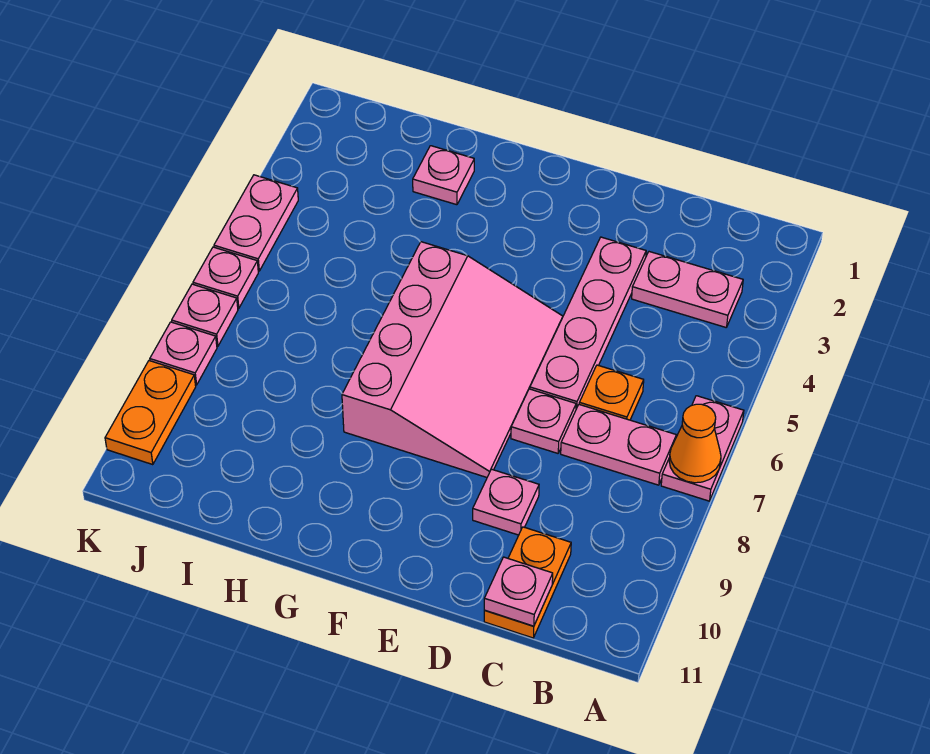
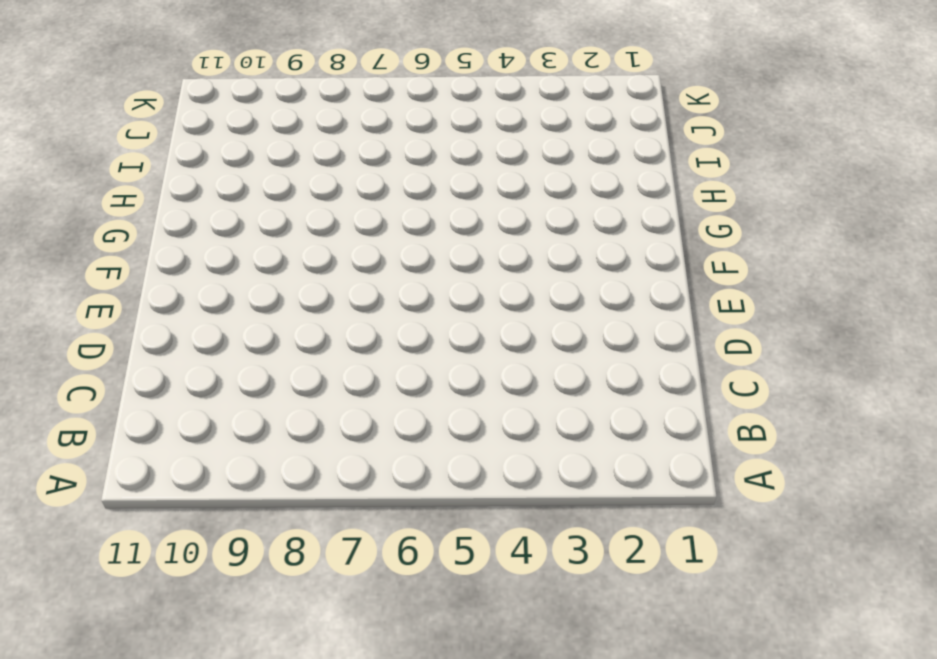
none -> pink 1x2 plate [661,396,744,501]
none -> pink 1x2 plate [632,252,743,327]
none -> pink 1x2 plate [561,405,676,485]

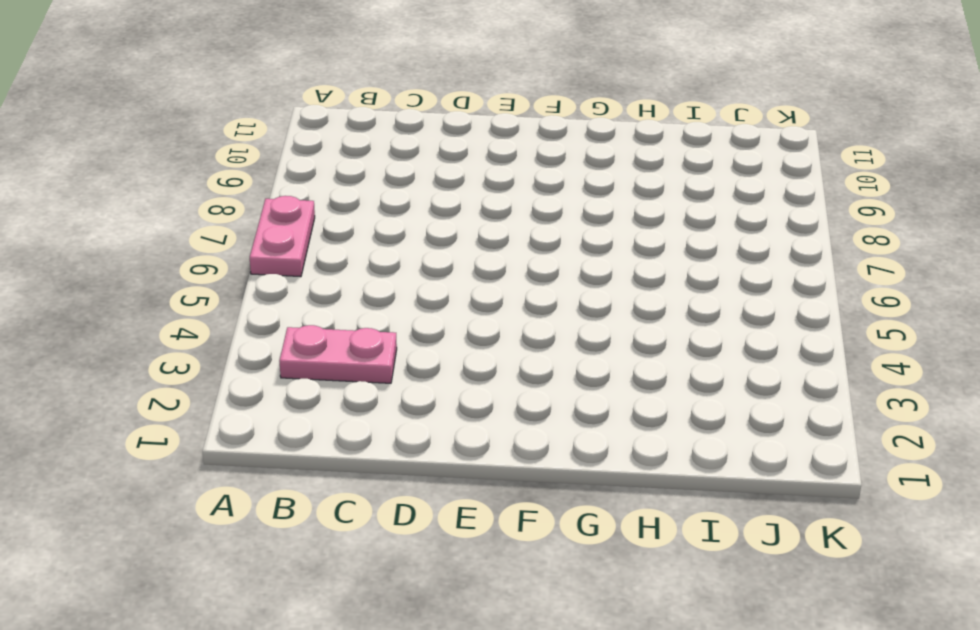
none -> pink 1x2 plate [561,405,676,485]
none -> orange 1x1 plate [579,365,644,420]
none -> orange 1x2 plate [484,527,571,638]

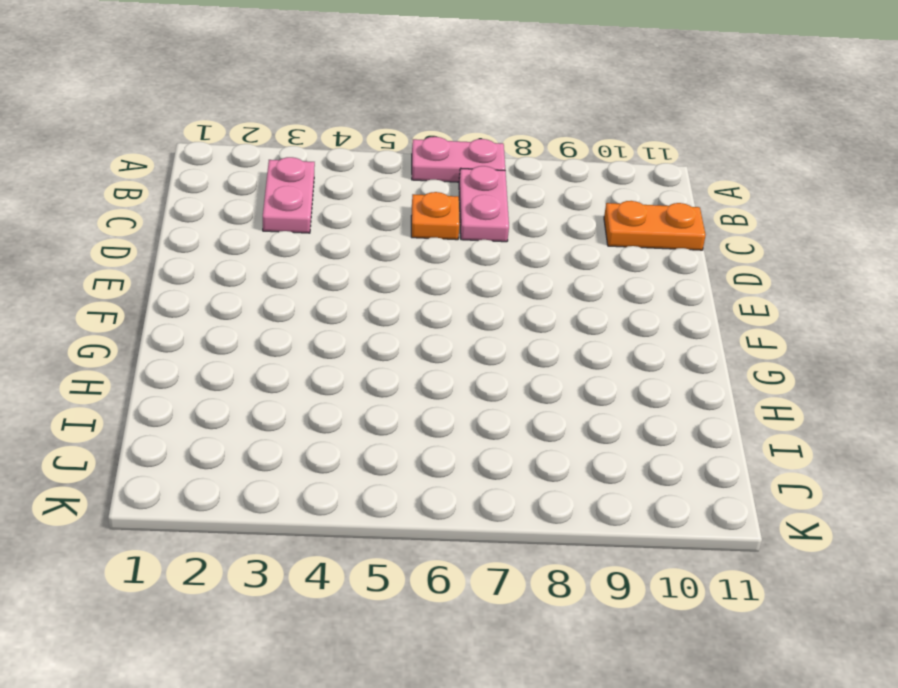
none -> pink 1x4 plate [530,237,646,409]
none -> pink 1x1 plate [511,389,576,453]
none -> pink 1x1 plate [473,469,539,535]

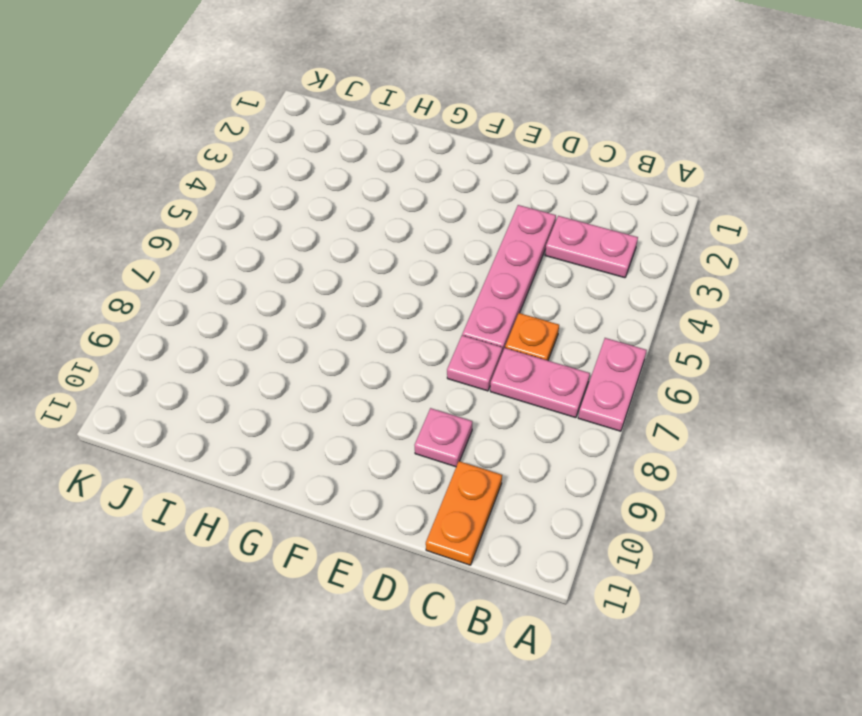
none -> pink 3x4 slope [342,242,563,477]
none -> pink 1x1 plate [413,146,474,205]
none -> pink 1x2 plate [214,175,298,271]

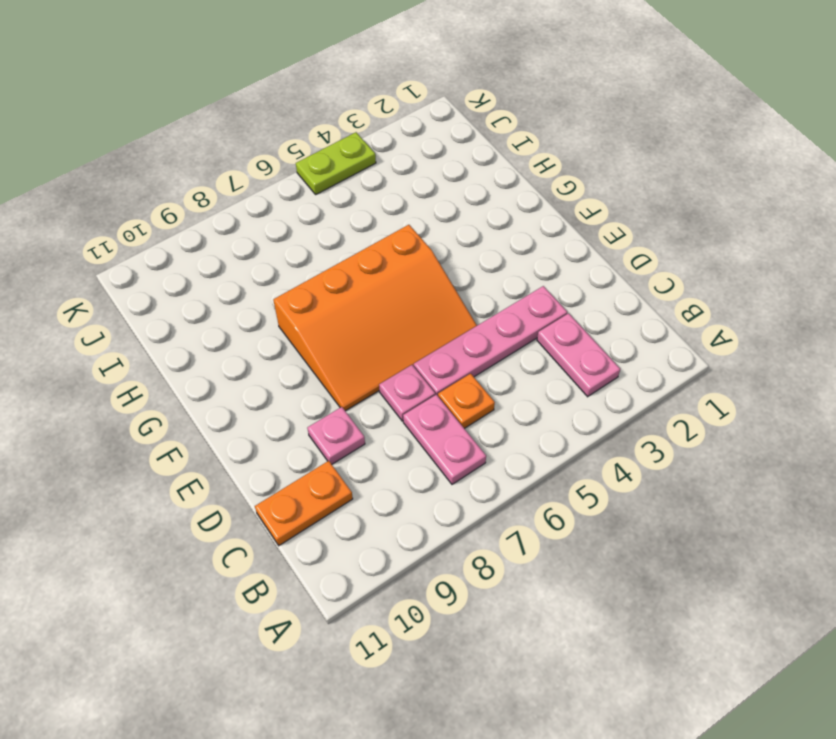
orange 3x4 slope [273,225,477,411] -> pink 3x4 slope [342,242,563,477]
lime 1x2 plate [296,132,376,194] -> pink 1x2 plate [214,175,298,271]
none -> pink 1x2 plate [661,396,744,501]
none -> pink 1x1 plate [413,146,474,205]
none -> pink 1x1 plate [193,247,258,308]

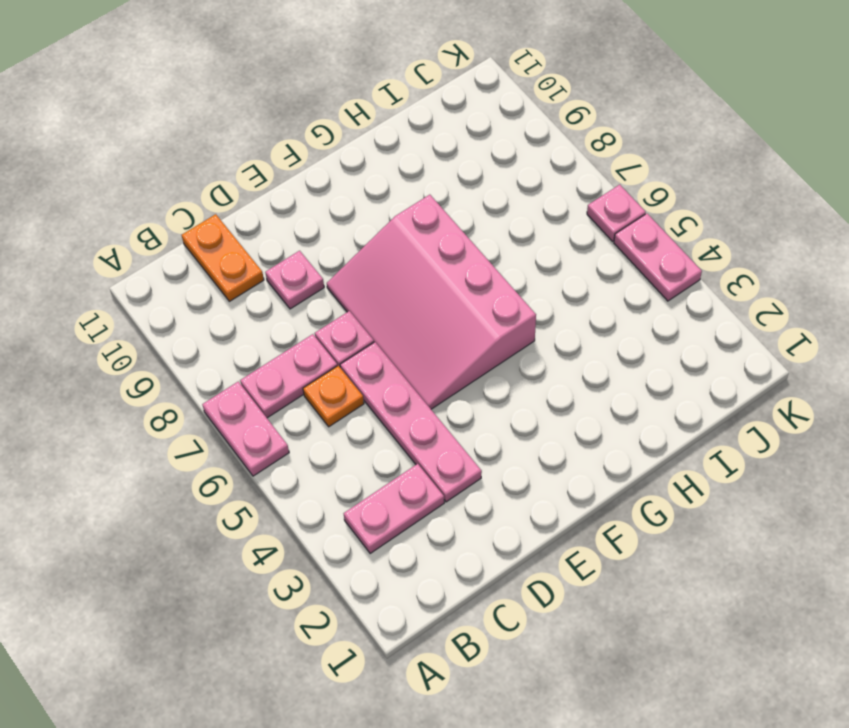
none -> pink 1x1 plate [413,146,474,205]
none -> pink 1x1 plate [172,284,238,346]
none -> pink 1x1 plate [150,322,217,385]

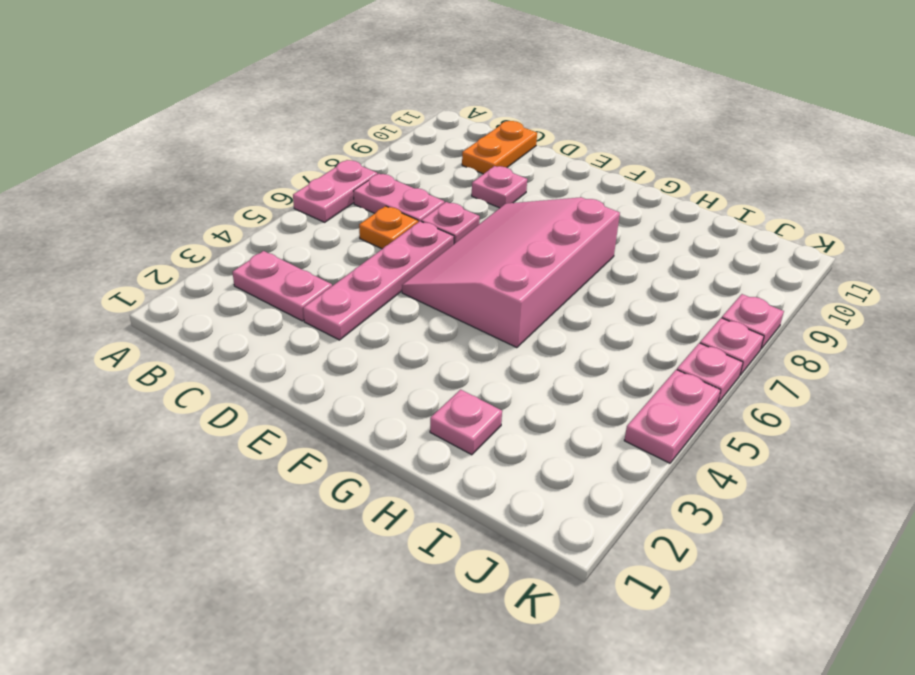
none -> orange 1x2 plate [105,361,196,465]
none -> orange 1x1 cone [669,404,721,483]
none -> pink 1x1 plate [484,557,553,626]

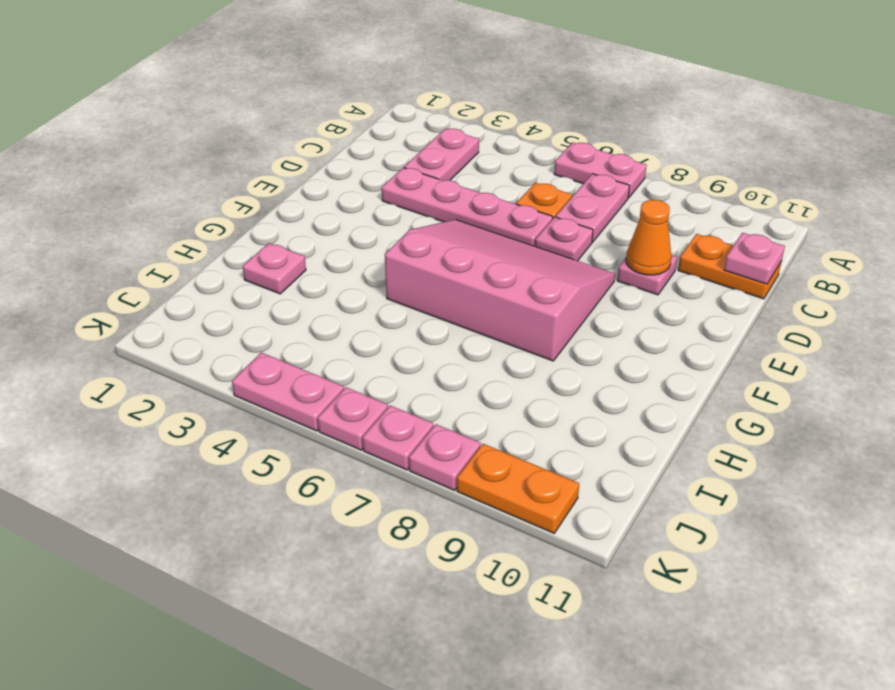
orange 1x1 cone [626,200,672,275] -> orange 1x1 cone moved to [669,404,721,483]

